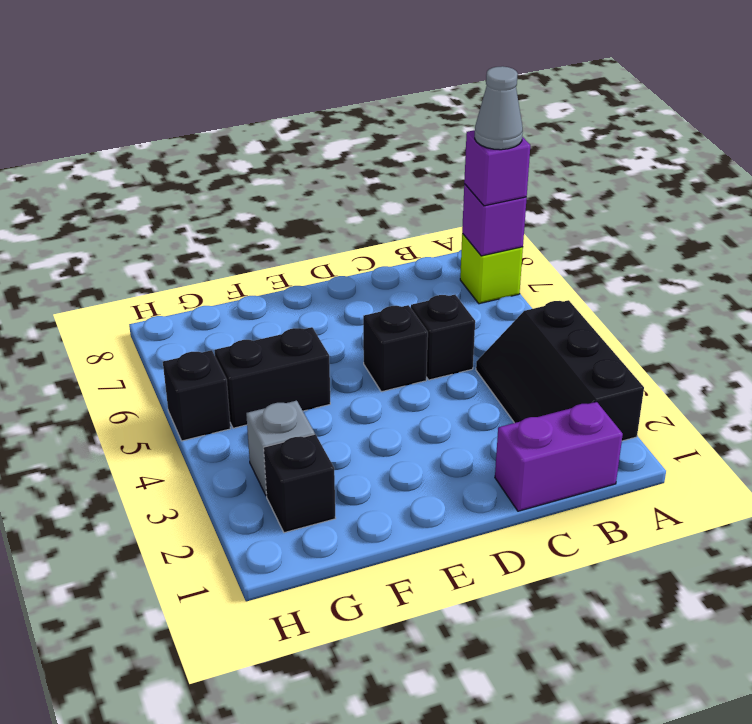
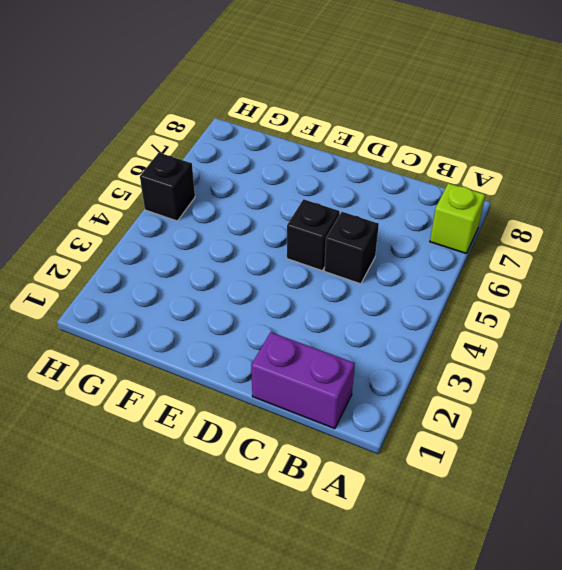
none -> black 2x3 slope [476,300,644,441]
none -> black 1x2 brick [215,327,330,428]
none -> black 1x1 brick [264,434,336,533]

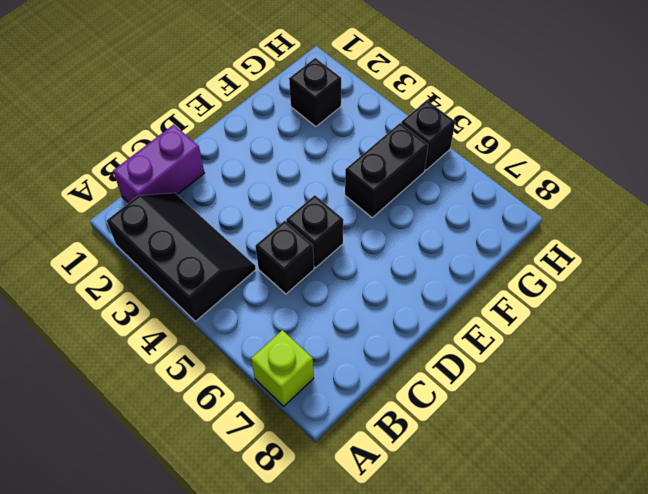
none -> grey 1x1 brick [246,401,315,496]
none -> purple 1x1 brick [462,184,527,256]
none -> purple 1x1 brick [464,130,530,206]

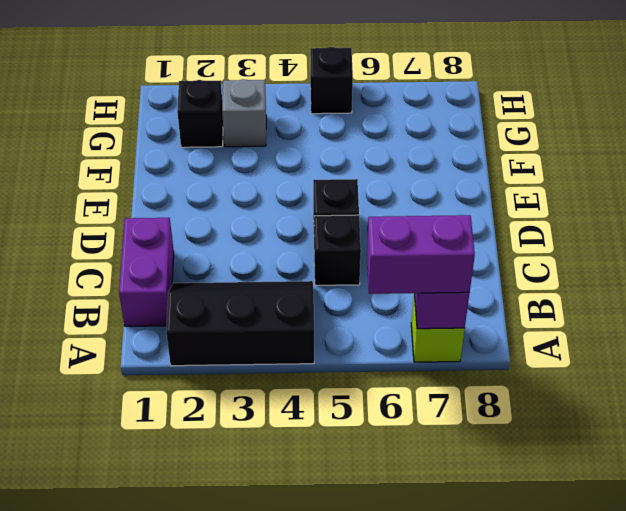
purple 1x2 brick [367,215,475,294] -> purple 1x1 brick [464,130,530,206]
none -> black 1x2 brick [215,327,330,428]
none -> grey 1x1 cone [475,66,523,150]

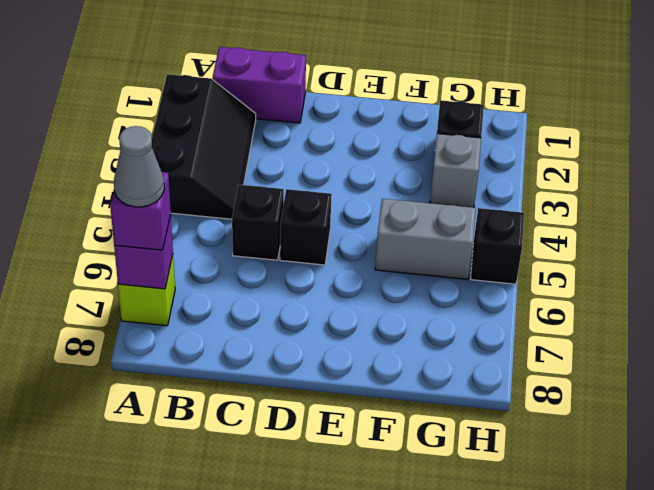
grey 1x2 brick [375,199,476,279] -> black 1x2 brick [215,327,330,428]

